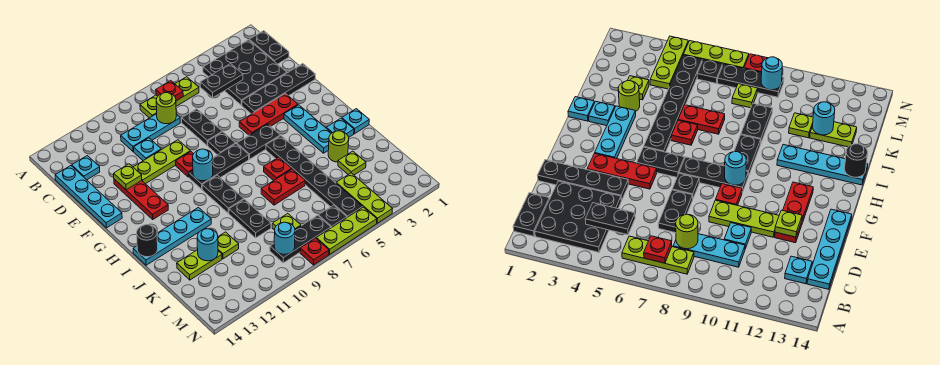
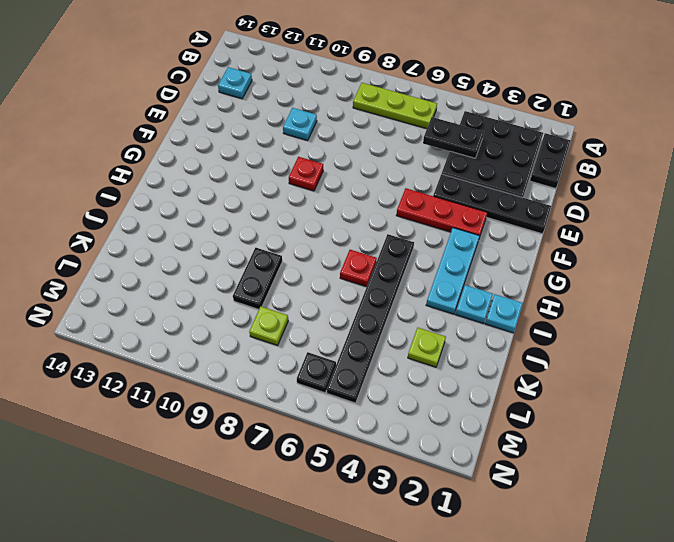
none -> cyan 1x3 plate [121,114,180,152]
none -> cyan 1x4 plate [55,166,122,228]
none -> black 1x2 plate [182,109,222,146]
none -> lime 1x3 plate [133,140,190,184]

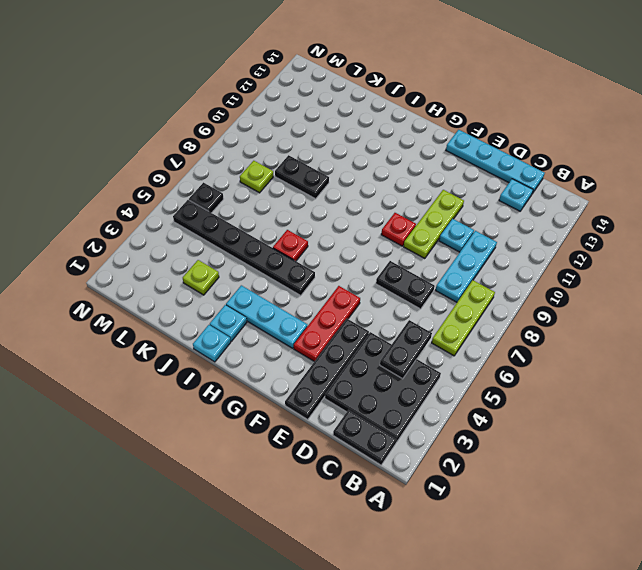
none -> red 1x3 plate [114,179,168,219]
none -> black 1x1 plate [208,132,235,155]
none -> black 1x2 plate [237,124,280,159]
none -> black 1x3 plate [189,144,249,189]

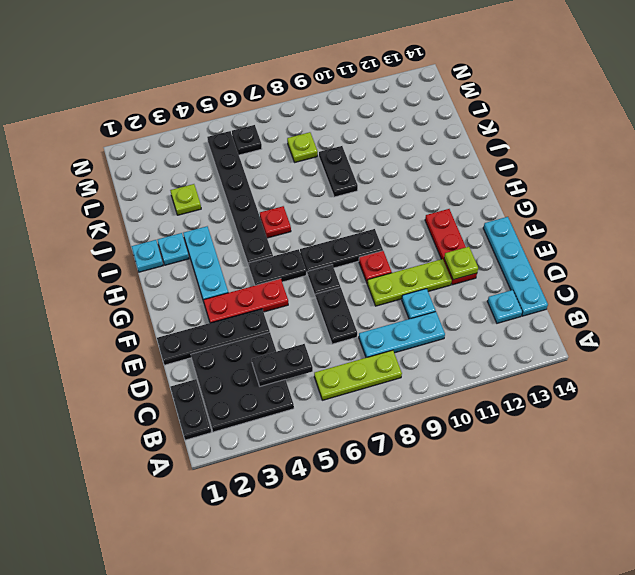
none -> black 1x2 plate [202,175,244,213]
none -> cyan 1x4 plate [133,208,211,265]
none -> lime 1x1 round brick [328,131,349,162]
none -> red 1x2 plate [261,169,305,205]

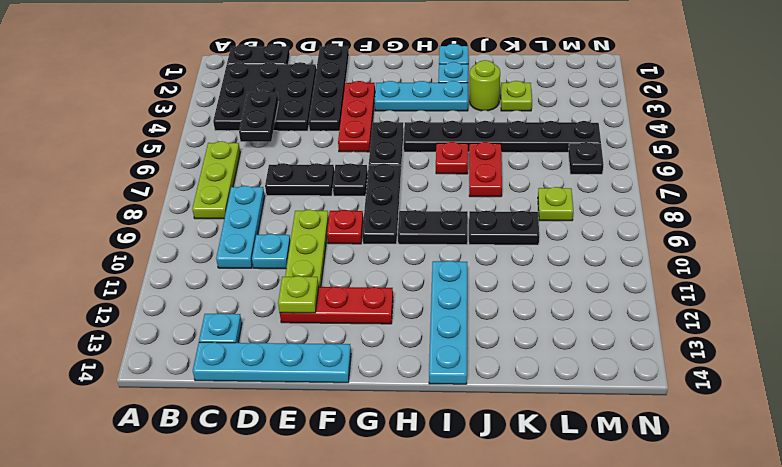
none -> lime 1x1 plate [218,232,239,259]
none -> lime 1x2 plate [177,250,222,280]
none -> lime 1x3 plate [336,173,392,223]
none -> black 1x3 plate [270,215,331,263]

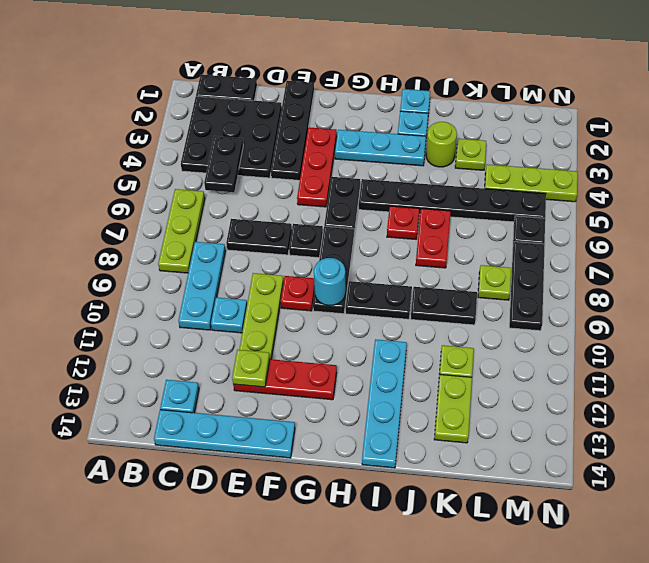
none -> lime 1x3 plate [316,207,377,254]
none -> red 1x1 plate [300,238,329,265]
none -> red 1x1 plate [156,81,183,101]
none -> lime 1x1 round brick [156,93,176,124]

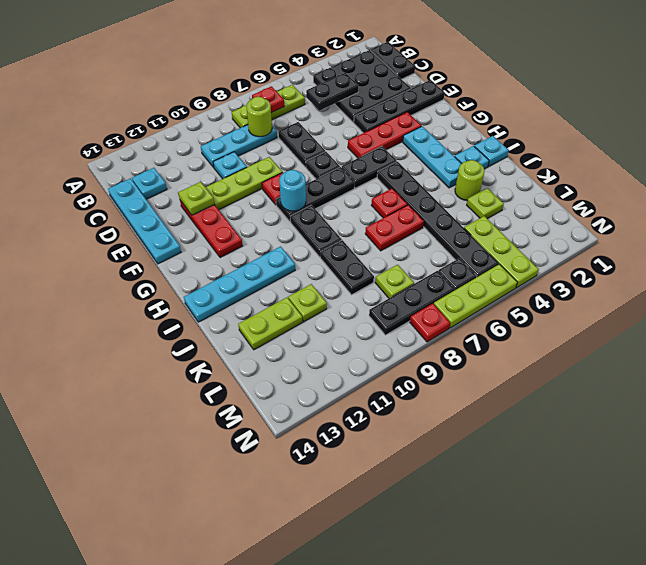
none -> black 1x1 round brick [137,225,158,257]
none -> cyan 1x1 round brick [197,229,218,261]
none -> cyan 1x1 round brick [274,222,295,254]

